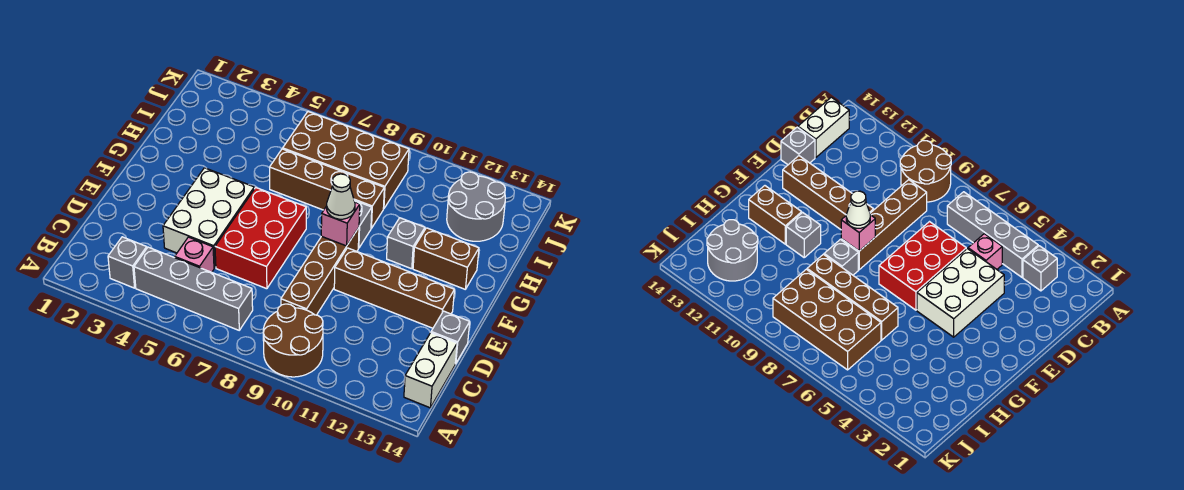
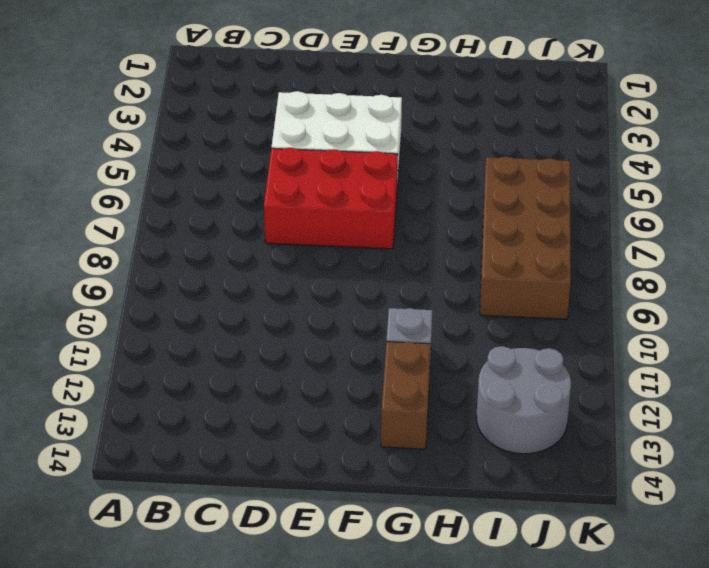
none -> brown 2x2 round brick [263,304,323,377]
none -> grey 1x1 brick [108,237,147,288]
none -> grey 1x4 brick [134,247,253,330]

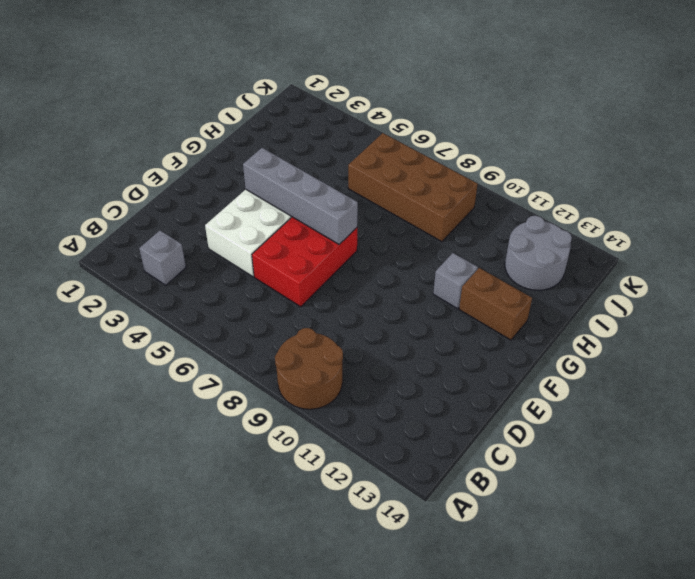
grey 1x4 brick [243,148,358,244] -> grey 1x4 brick moved to [134,247,253,330]
none -> white 1x2 brick [404,333,457,408]
none -> pink 1x1 brick [175,237,214,272]
none -> brown 1x4 brick [281,228,359,315]

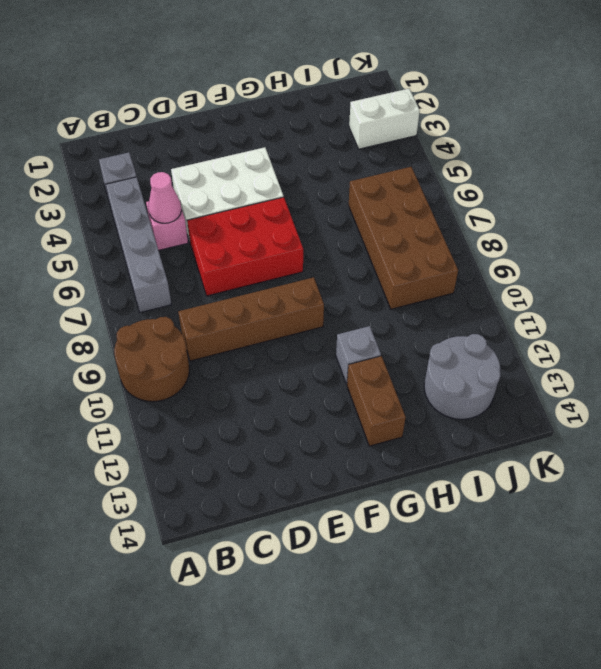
pink 1x1 cone [148,172,182,223] -> none
white 1x2 brick [349,89,420,149] -> white 1x2 brick moved to [404,333,457,408]
none -> grey 1x1 brick [431,311,470,364]
none -> brown 1x4 brick [334,248,454,328]
none -> grey 1x1 brick [355,201,372,248]

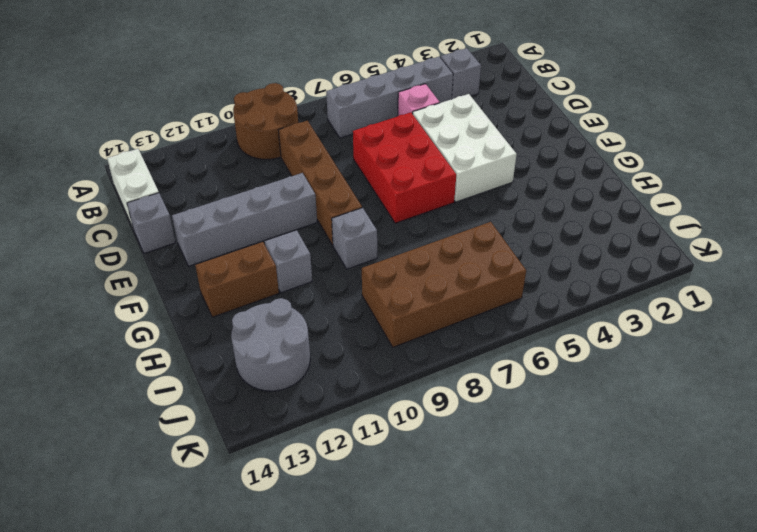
grey 1x4 brick [172,173,317,266] -> brown 1x4 brick [334,248,454,328]
none -> brown 1x4 brick [270,149,384,228]
none -> pink 1x1 brick [321,202,360,246]
none -> white 1x1 cone [327,174,355,219]

